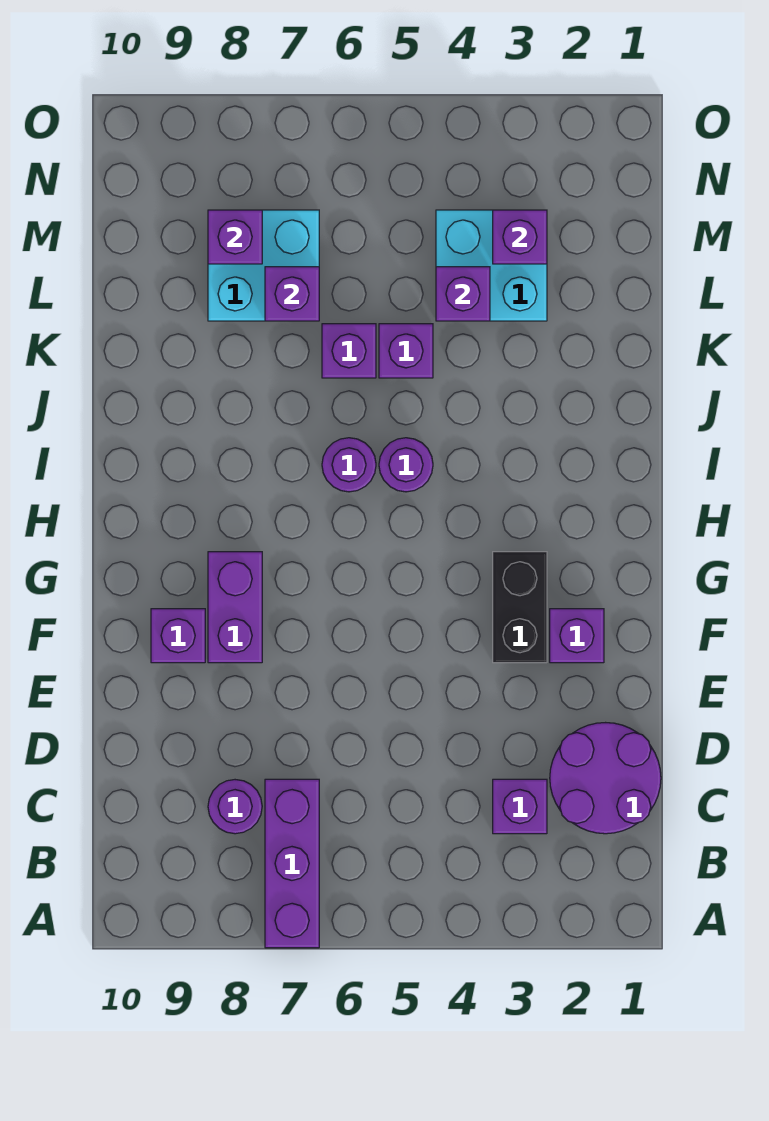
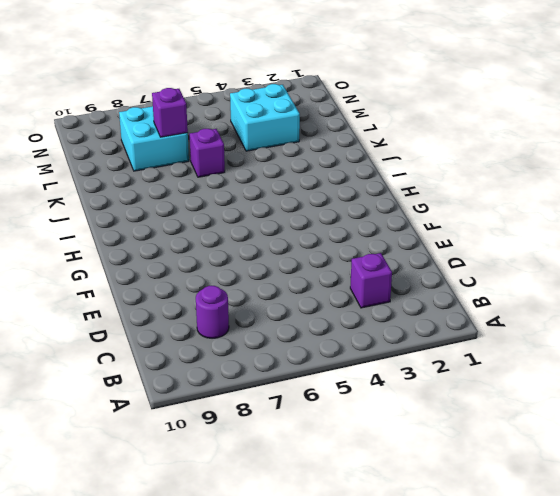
none -> purple 1x3 brick [265,779,319,948]
none -> purple 2x2 round brick [550,723,661,834]
none -> purple 1x1 brick [550,609,604,663]

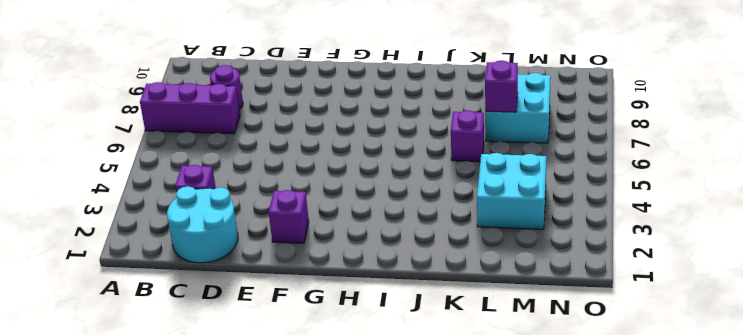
cyan 2x2 round brick [167,186,238,263] -> purple 2x2 round brick [550,723,661,834]
none -> black 1x2 brick [493,552,547,663]
none -> purple 1x2 brick [208,552,262,663]
none -> purple 1x1 brick [151,609,205,663]

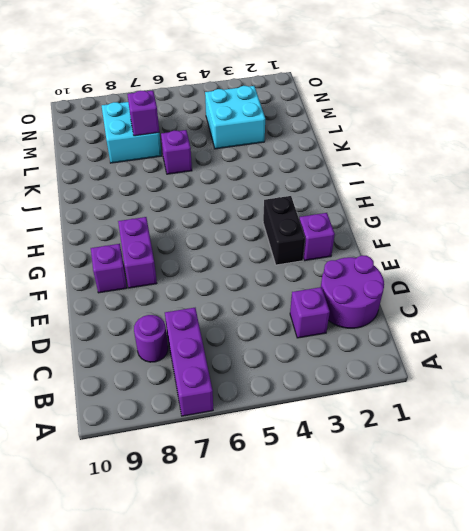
none -> purple 1x1 round brick [379,438,433,492]
none -> purple 1x1 round brick [322,438,376,492]
none -> purple 1x1 brick [379,324,433,378]

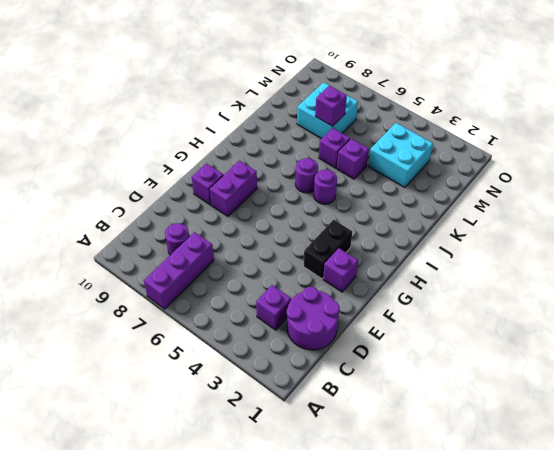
none -> purple 1x1 brick [436,267,490,321]
none -> purple 1x1 brick [493,210,547,264]
none -> purple 1x1 brick [208,210,262,264]

